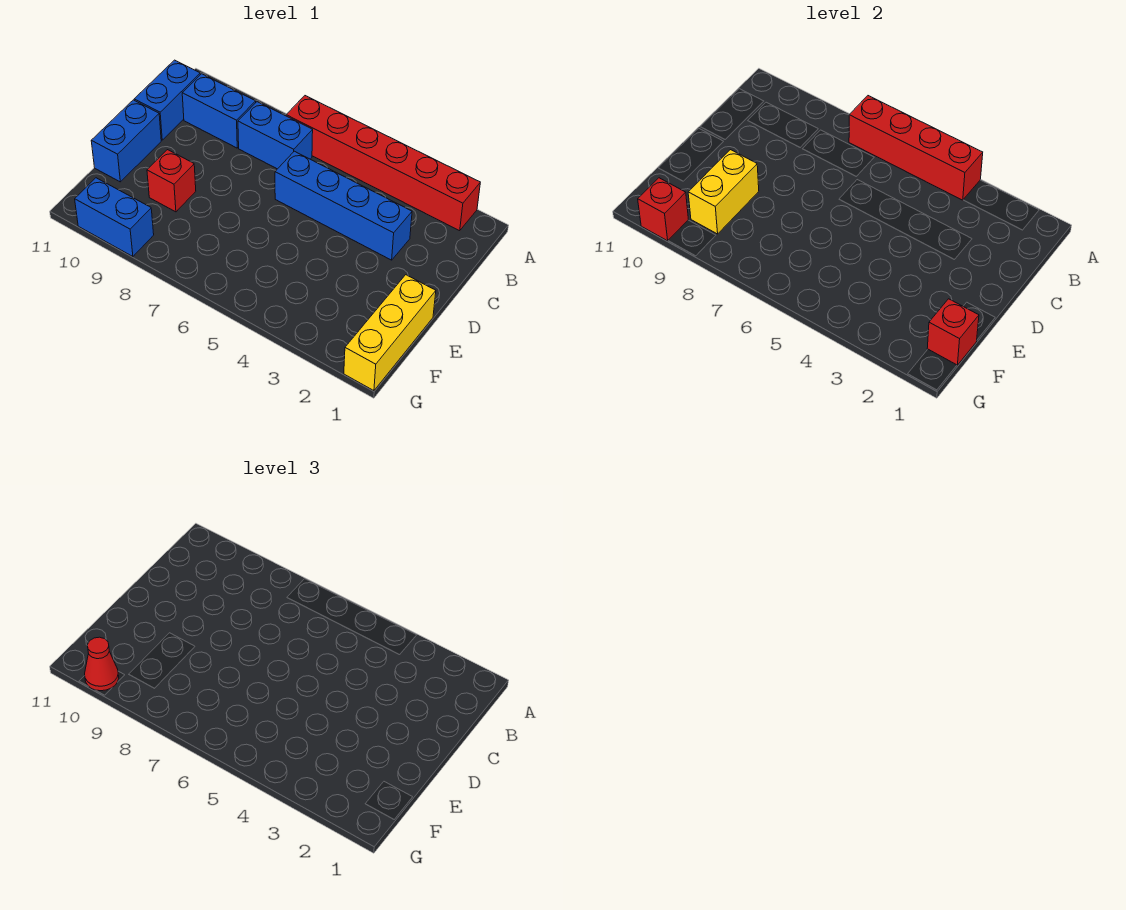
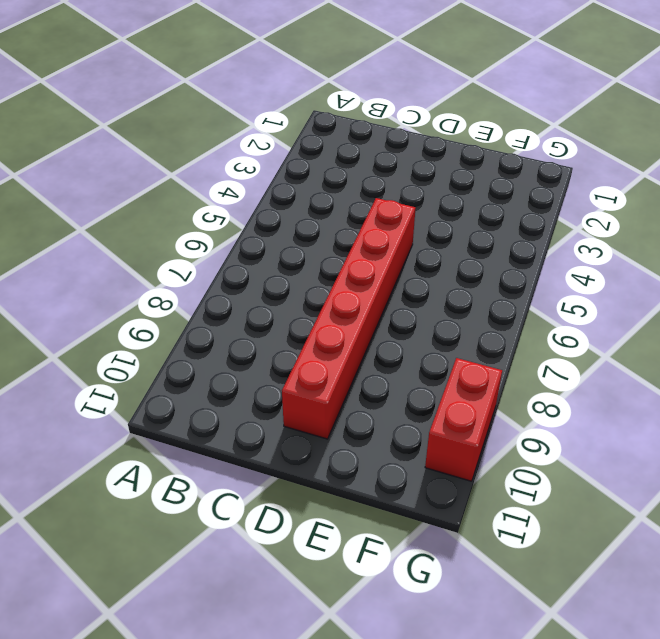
red 1x6 brick [282,198,416,439] -> red 1x6 brick moved to [286,96,480,231]
red 1x2 brick [425,358,502,481] -> blue 1x2 brick [75,178,154,257]
none -> blue 1x2 brick [238,102,313,169]
none -> blue 1x2 brick [182,74,256,148]
none -> blue 1x2 brick [134,60,200,140]

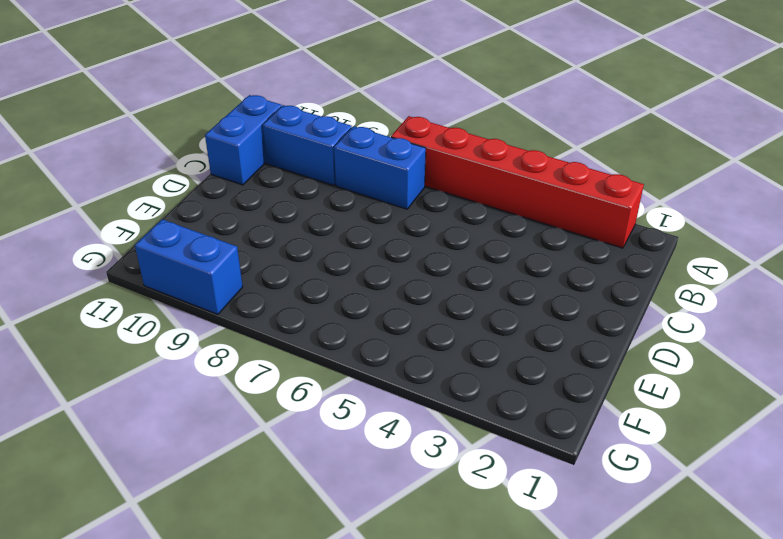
none -> blue 1x4 brick [275,151,412,260]
none -> blue 1x2 brick [91,100,161,182]
none -> yellow 1x3 brick [344,275,436,391]

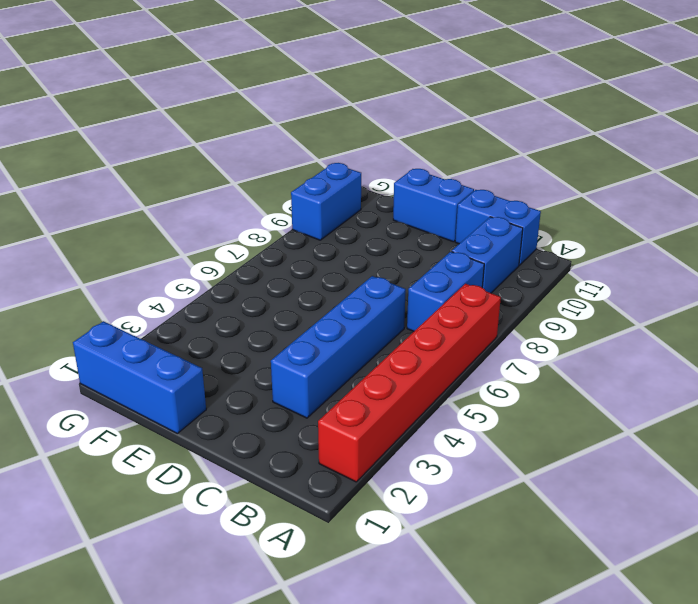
blue 1x3 brick [73,321,206,433] -> yellow 1x3 brick [344,275,436,391]
none -> red 1x1 brick [147,150,196,212]
none -> red 1x4 brick [849,96,983,200]
none -> yellow 1x2 brick [688,150,759,234]

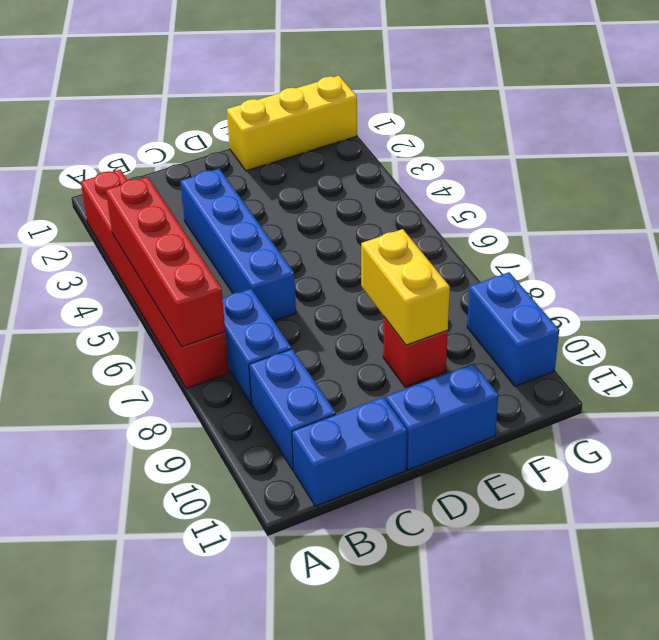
yellow 1x2 brick [361,229,450,345] -> yellow 1x2 brick turned to [688,150,759,234]
none -> red 1x1 brick [927,299,979,365]
none -> red 1x1 brick [638,178,689,241]
none -> red 1x1 cone [85,637,119,691]

